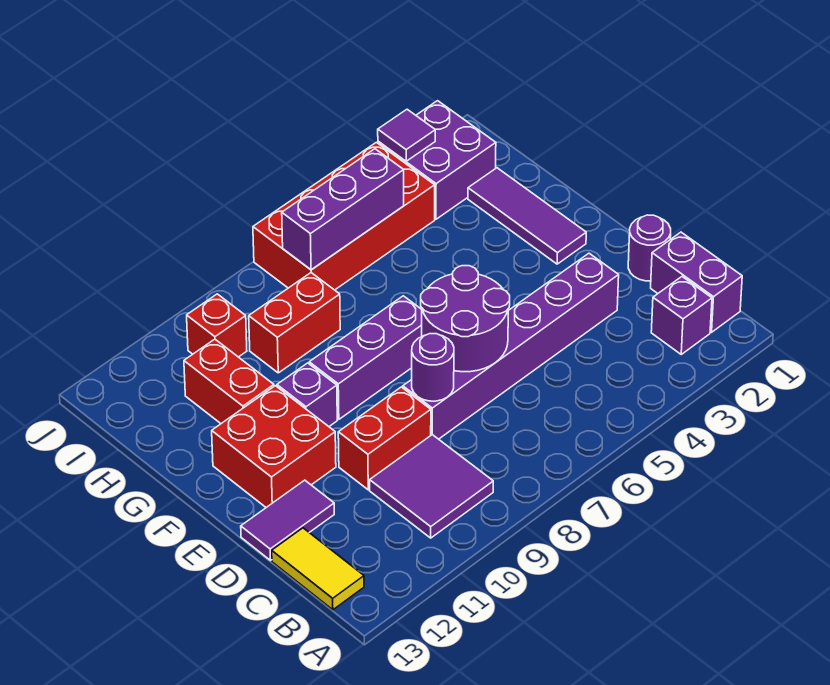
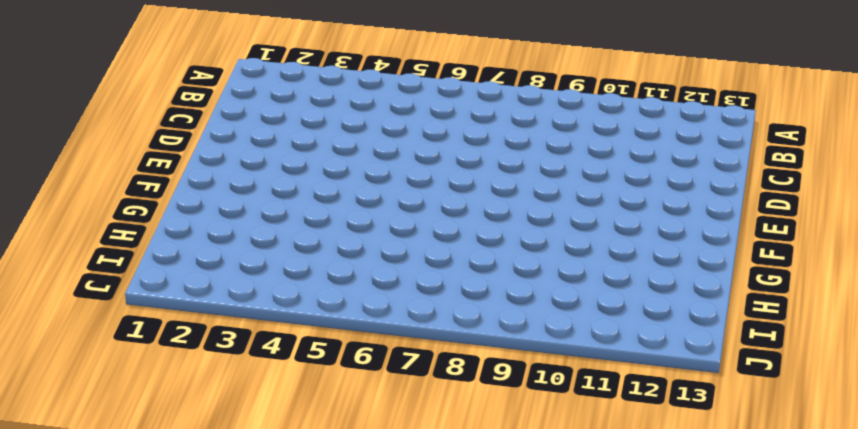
none -> purple 1x2 brick [651,232,742,332]
none -> purple 1x1 brick [651,277,712,354]
none -> purple 2x2 tile [370,435,493,538]

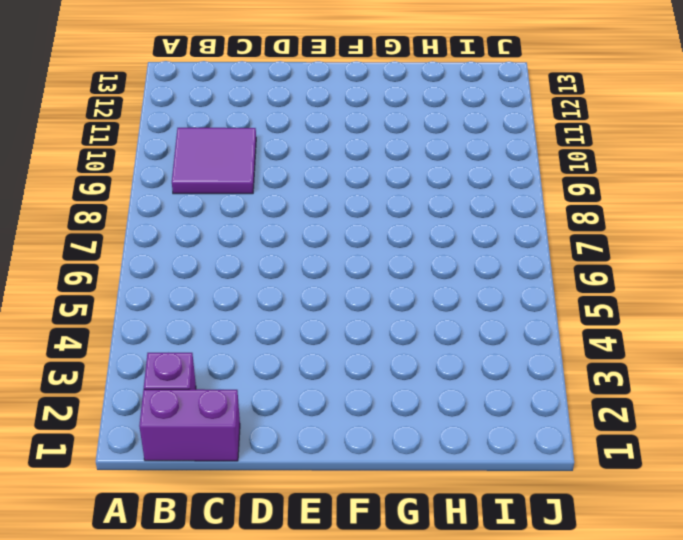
none -> yellow 1x2 tile [272,528,364,610]
none -> purple 1x1 round brick [628,215,671,281]
none -> purple 1x6 brick [403,253,619,439]

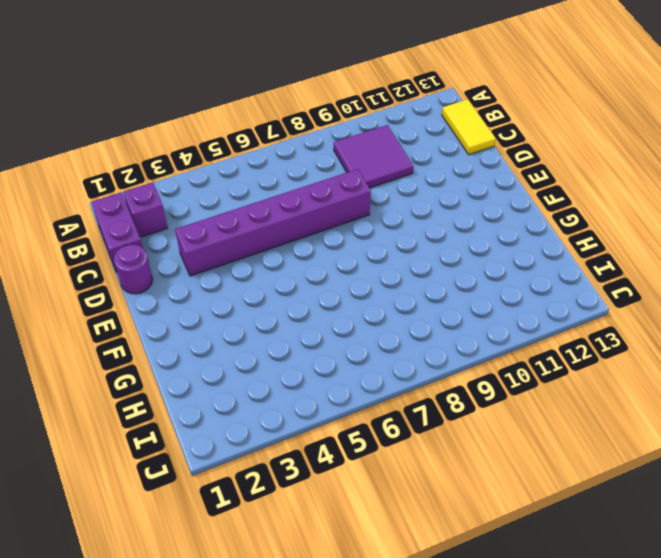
none -> red 1x2 brick [338,387,431,490]
none -> purple 1x2 tile [241,480,334,560]
none -> red 2x2 brick [212,386,336,507]

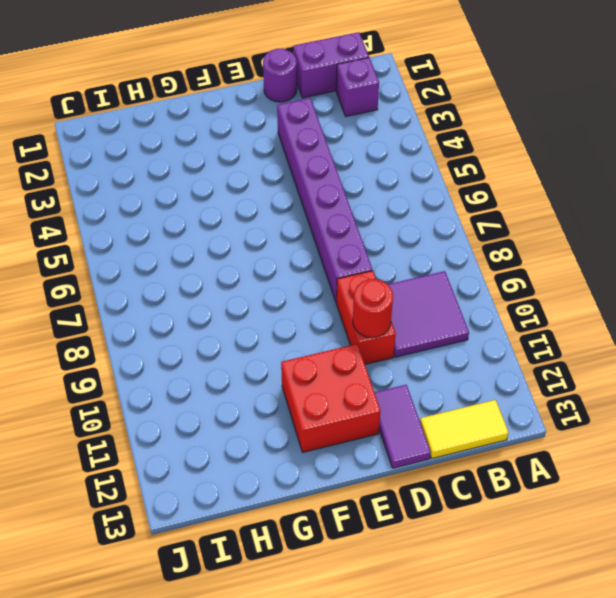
red 1x1 round brick [353,279,393,338] -> none
none -> purple 1x3 tile [468,168,586,264]
none -> purple 1x3 brick [309,296,422,419]
none -> purple 1x1 brick [277,363,337,426]

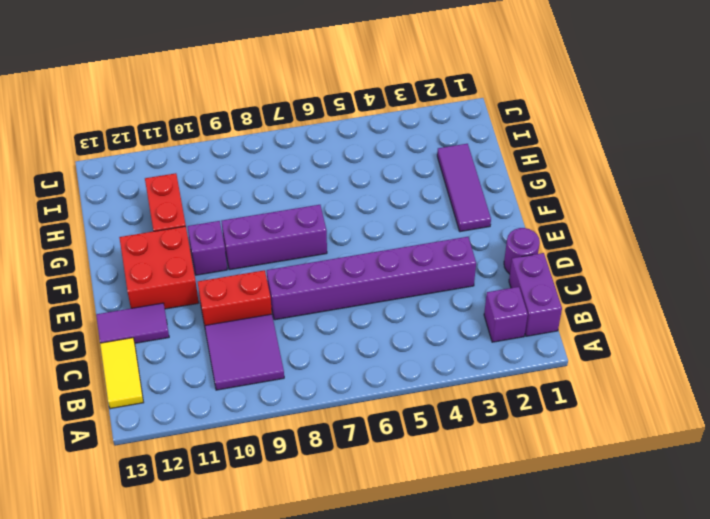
none -> red 1x2 brick [249,273,340,373]
none -> purple 2x2 brick [378,101,496,219]
none -> red 2x4 brick [253,142,435,290]

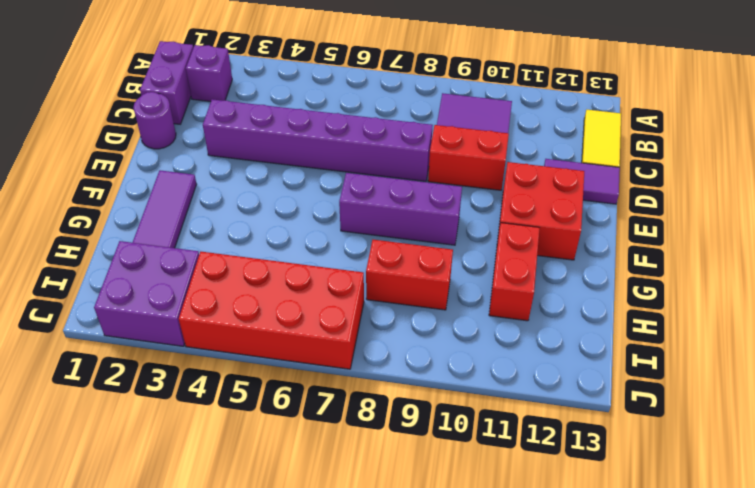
none -> purple 1x1 brick [277,363,337,426]
none -> red 1x1 brick [187,294,247,357]
none -> purple 2x2 round brick [421,266,510,372]

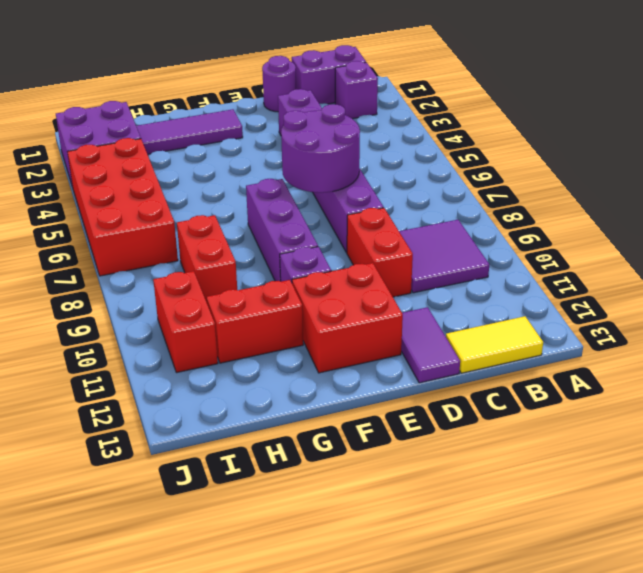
red 1x2 brick [153,271,218,373] -> red 1x1 brick [187,294,247,357]
none -> purple 1x1 round brick [412,334,454,401]
none -> purple 1x3 brick [282,149,404,270]
none -> purple 1x1 tile [378,109,435,161]

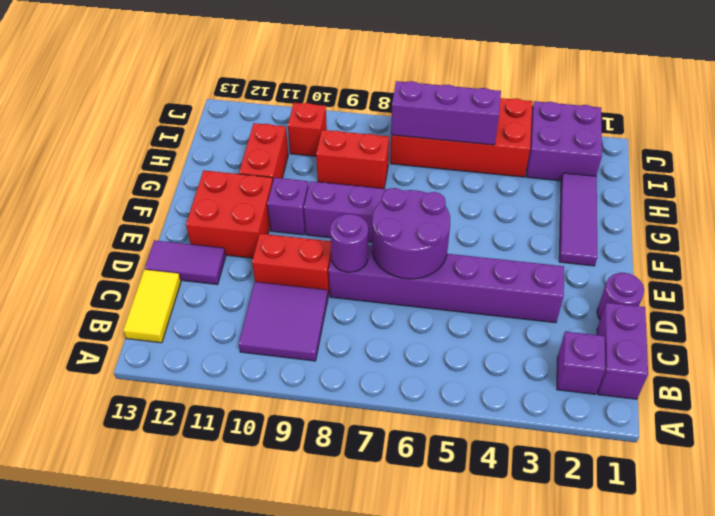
none -> purple 1x1 tile [378,109,435,161]

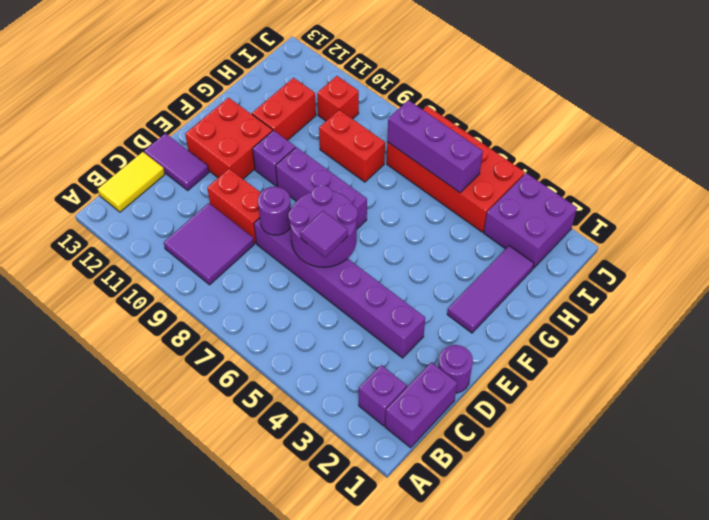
purple 1x1 tile [301,211,348,257] -> purple 1x1 tile moved to [378,109,435,161]

